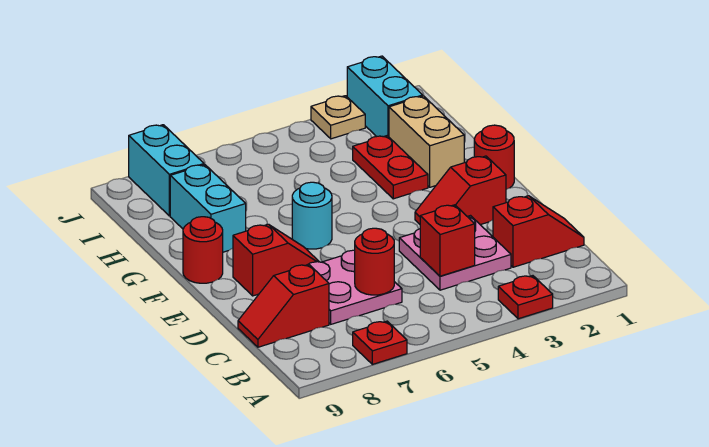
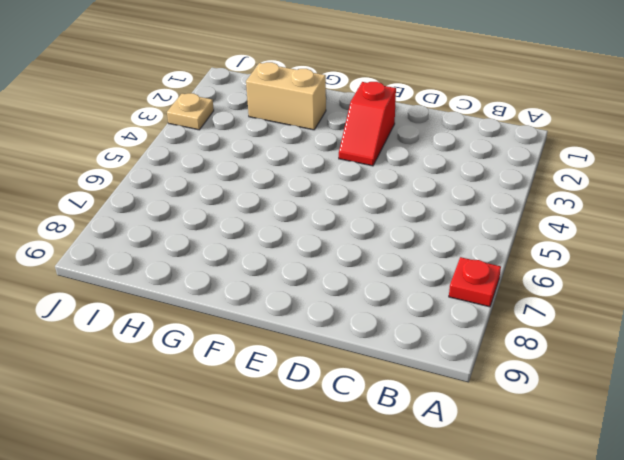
none -> red 1x1 plate [498,276,553,319]
none -> red 1x2 slope [493,196,584,267]
none -> pink 2x2 plate [399,216,511,290]

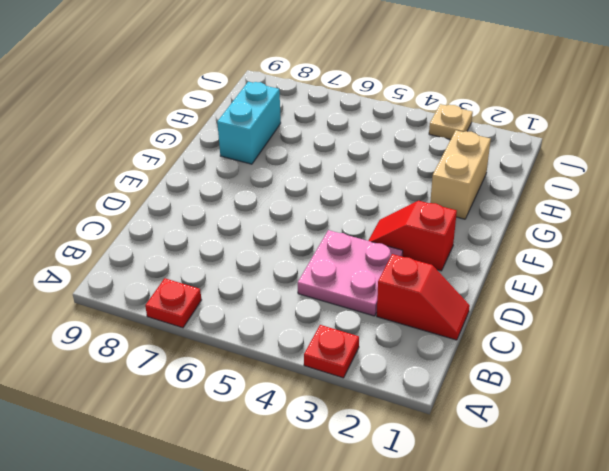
none -> pink 2x2 plate [308,250,402,324]
none -> red 1x2 slope [238,265,329,347]
none -> red 1x2 slope [233,224,319,296]

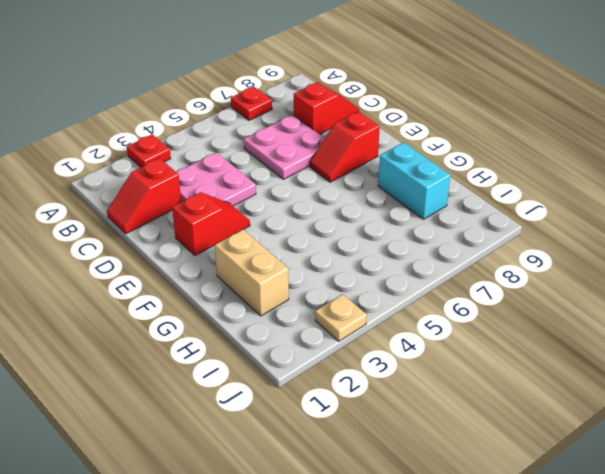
none -> red 1x1 round brick [474,125,514,189]
none -> cyan 1x1 round brick [292,182,332,249]
none -> red 1x1 round brick [183,217,223,283]

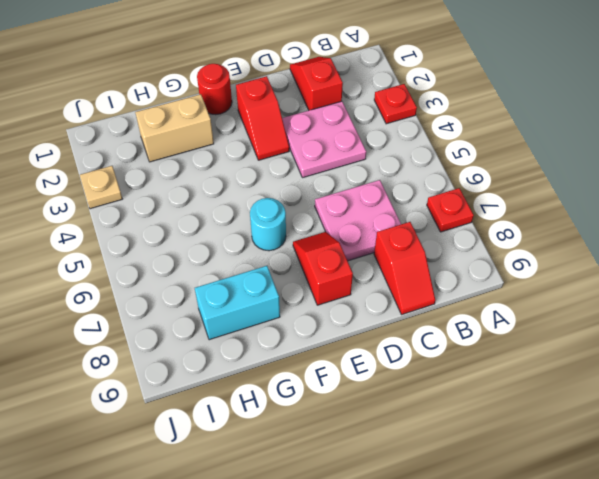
none -> red 1x1 round brick [183,217,223,283]
none -> red 1x2 plate [353,136,428,199]
none -> cyan 1x2 brick [347,56,423,137]

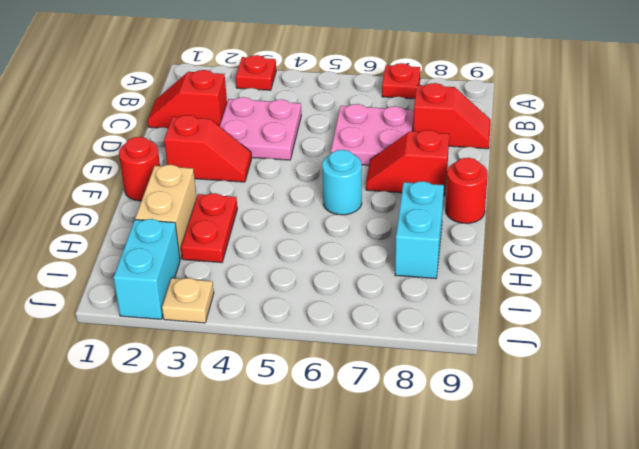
none -> cyan 1x2 brick [129,125,204,216]
none -> red 1x1 brick [420,205,475,276]
none -> red 1x1 round brick [355,228,394,295]

